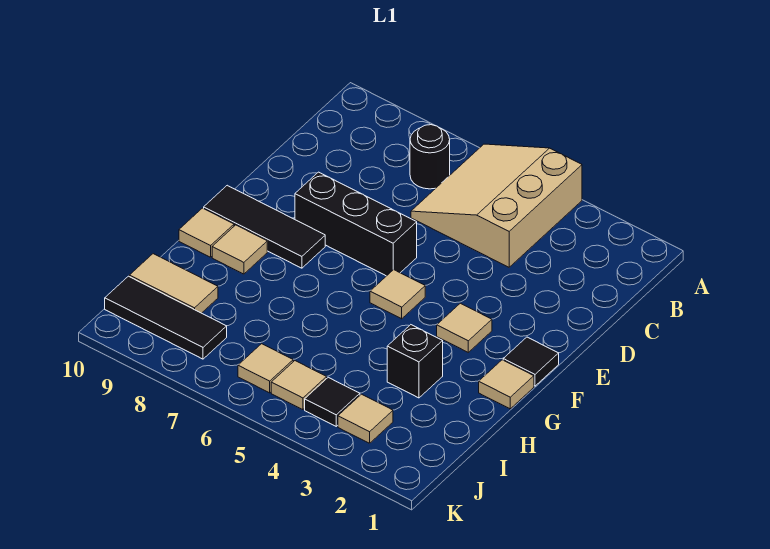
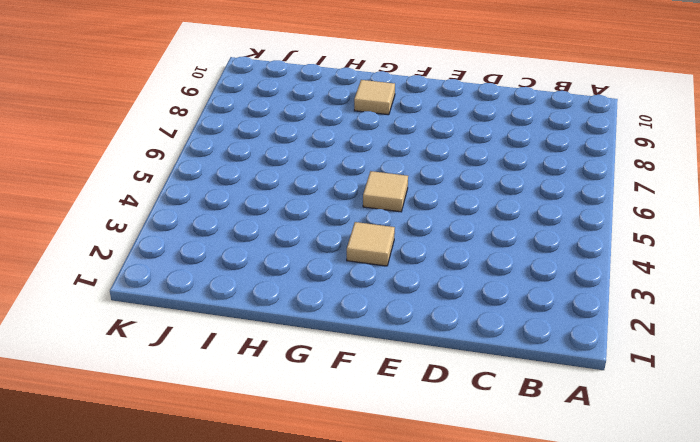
none -> tan 3x3 slope [411,144,582,267]
none -> black 1x1 round brick [410,125,450,189]
none -> black 1x3 brick [295,172,417,276]

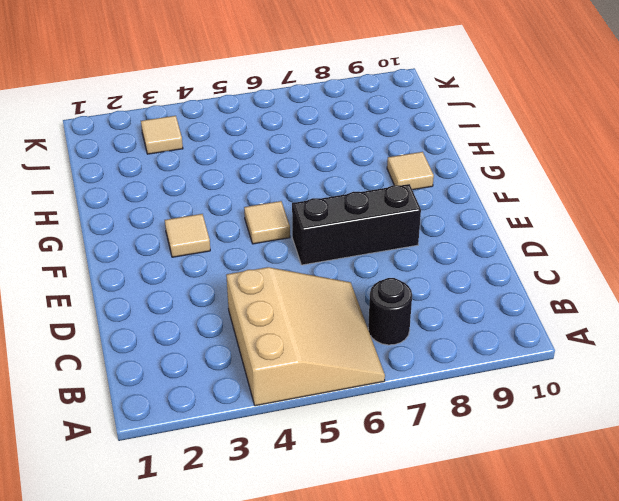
none -> black 1x1 tile [503,337,559,386]
none -> black 1x3 tile [204,185,325,268]
none -> tan 1x1 tile [479,360,534,409]

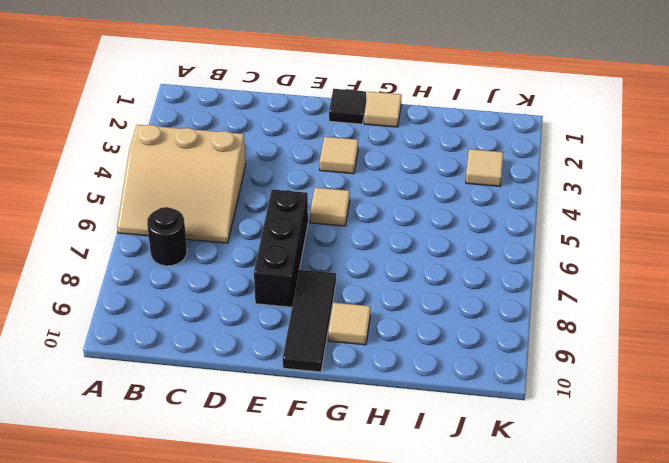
none -> tan 1x1 tile [179,208,234,257]
none -> black 1x1 brick [387,325,443,398]
none -> tan 1x2 tile [129,254,218,313]

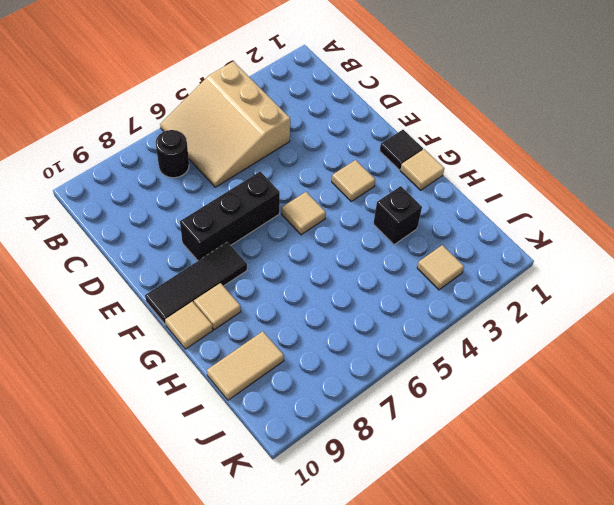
none -> black 1x1 tile [305,377,360,426]
none -> tan 1x1 tile [271,361,327,410]
none -> tan 1x1 tile [238,344,293,393]

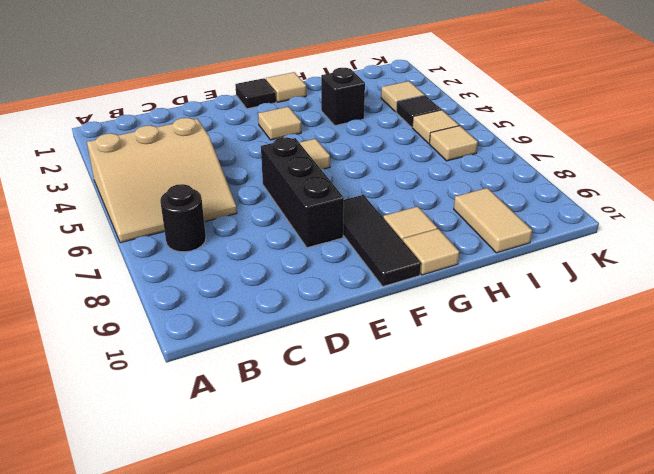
none -> black 1x3 tile [105,276,227,359]

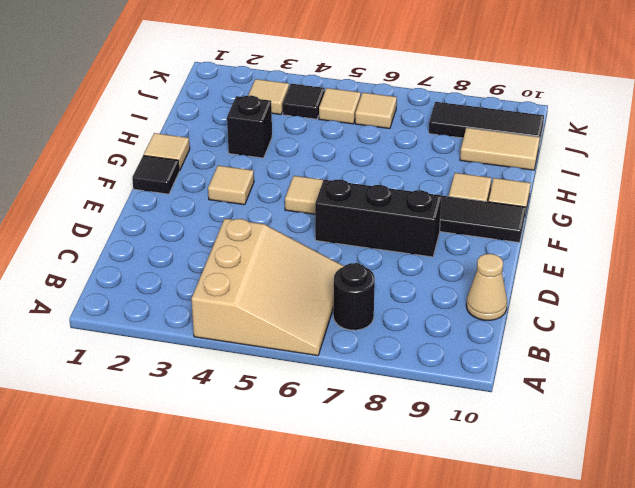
tan 1x1 cone [466,254,507,320] -> none

